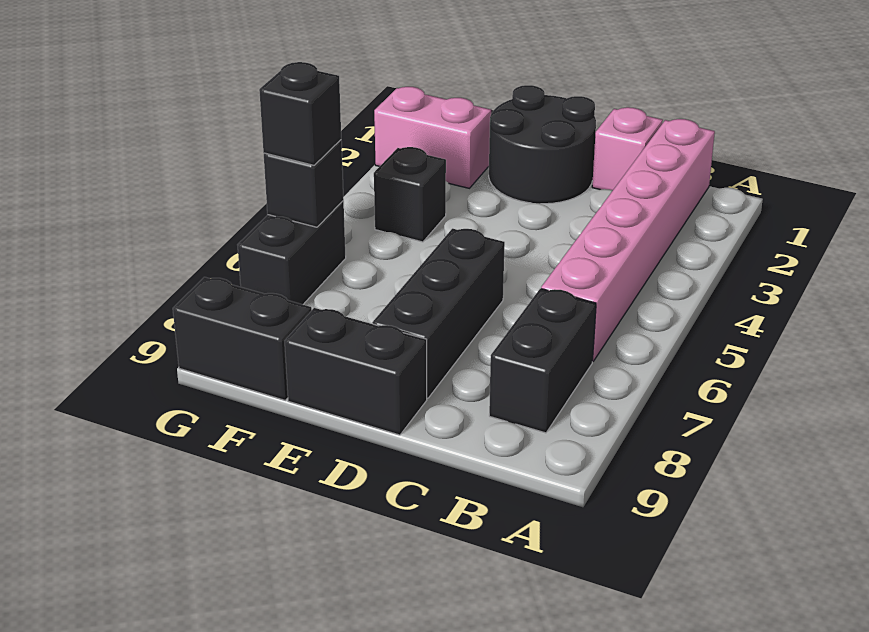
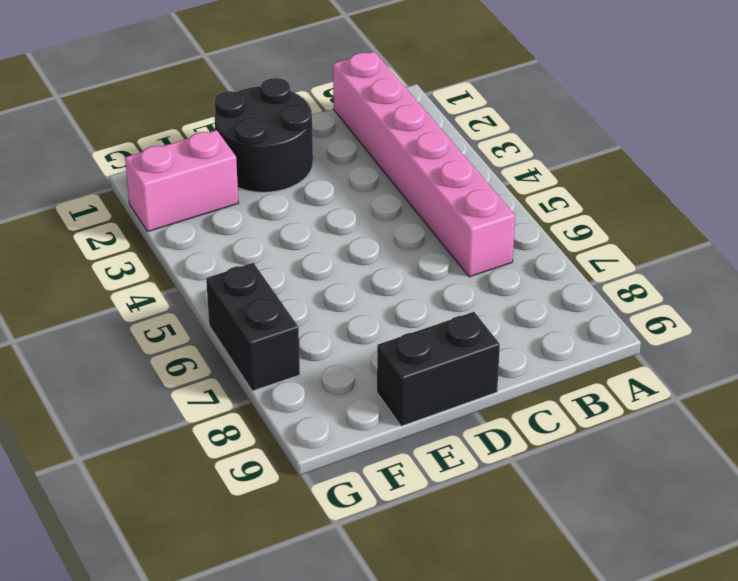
none -> black 1x2 brick [489,289,596,433]
none -> pink 1x1 brick [592,107,663,190]
none -> black 1x3 brick [372,229,505,398]

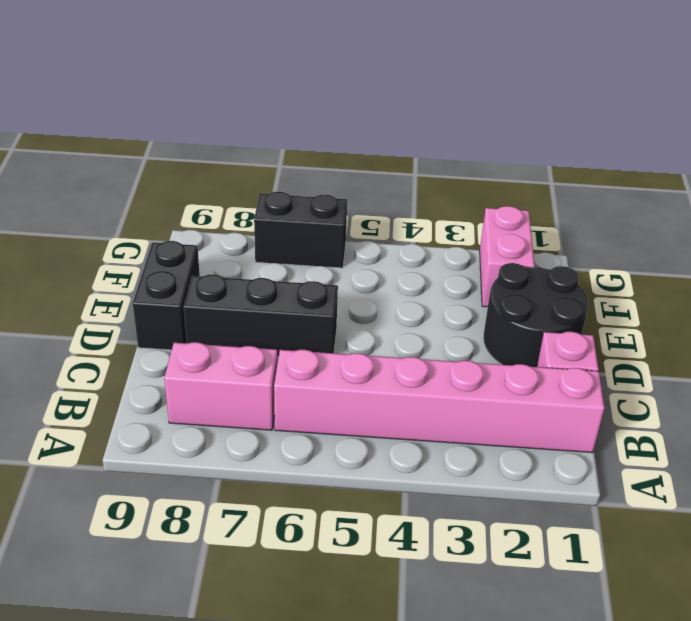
pink 1x2 brick [164,342,277,430] -> black 1x2 brick [489,289,596,433]
none -> black 1x1 brick [374,147,446,242]
none -> black 1x2 brick [173,277,312,400]
none -> black 1x1 brick [264,140,344,227]

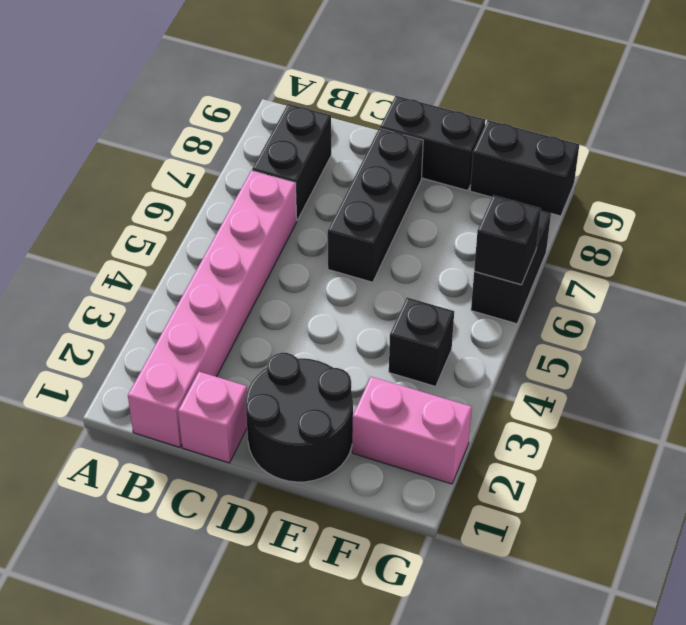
none -> black 1x1 brick [259,62,341,165]

